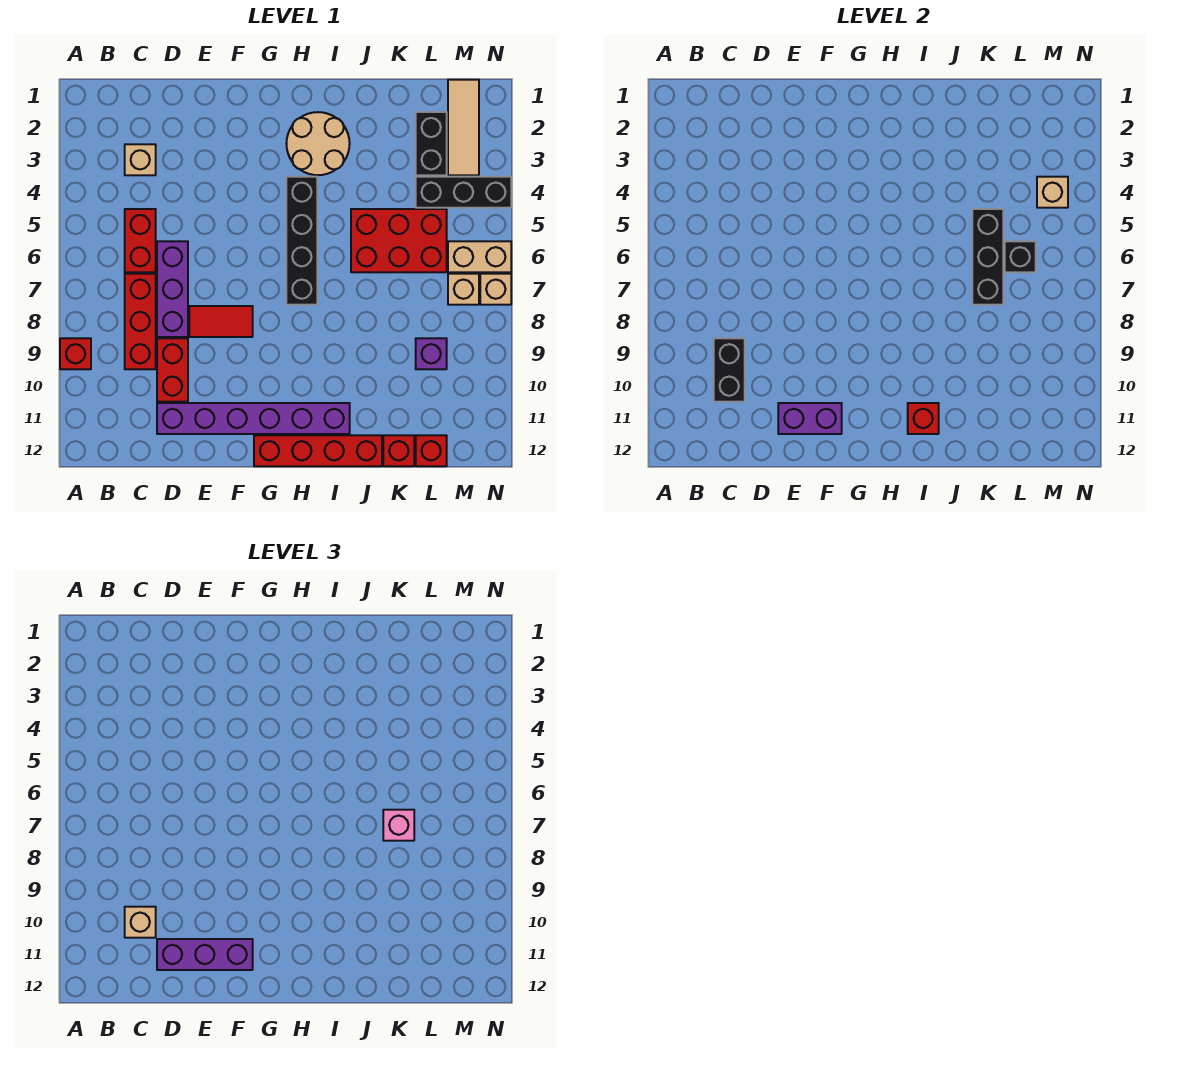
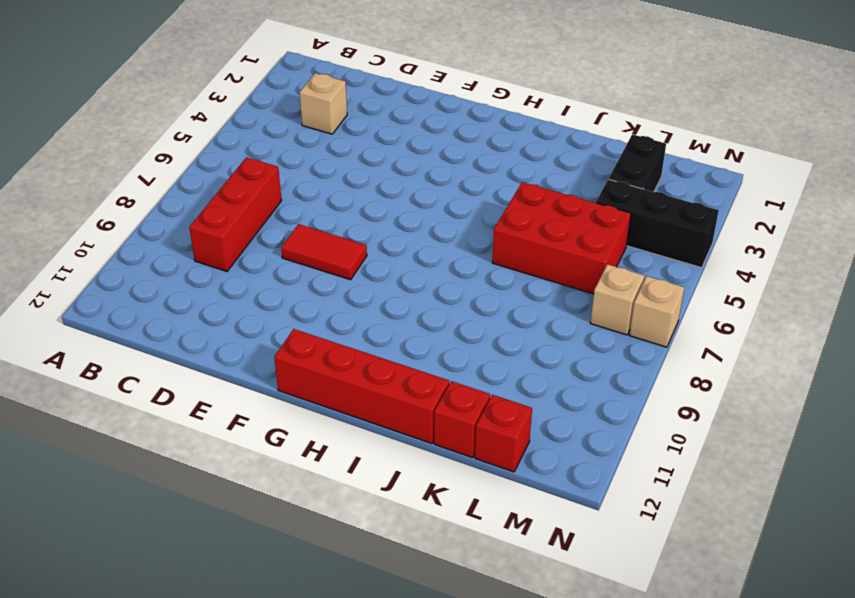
none -> red 1x1 brick [60,338,91,369]
none -> red 1x2 brick [125,209,156,272]
none -> purple 1x3 brick [157,241,188,337]
none -> red 1x2 brick [157,338,188,402]

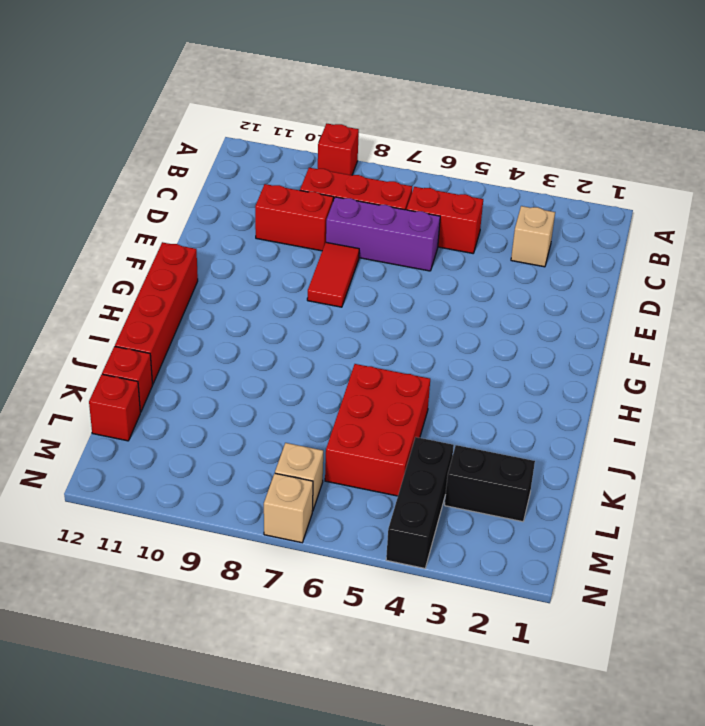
none -> purple 1x6 brick [157,403,350,434]
none -> tan 2x2 round brick [286,112,350,175]
none -> black 1x4 brick [286,177,317,305]
none -> purple 1x1 brick [416,338,447,369]

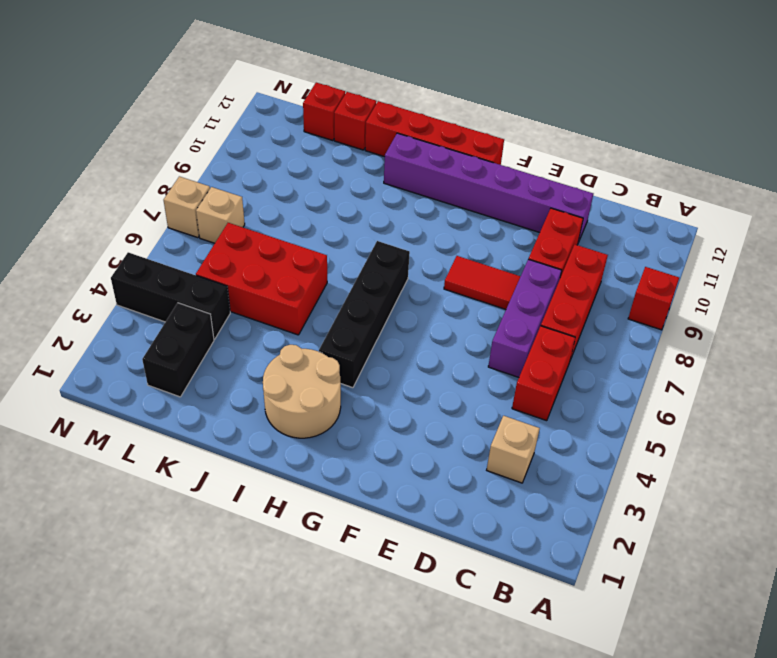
none -> purple 1x1 brick [416,338,447,369]
none -> tan 1x3 tile [448,80,479,175]
none -> tan 1x2 brick [448,241,511,272]
none -> black 1x2 brick [714,338,745,402]

